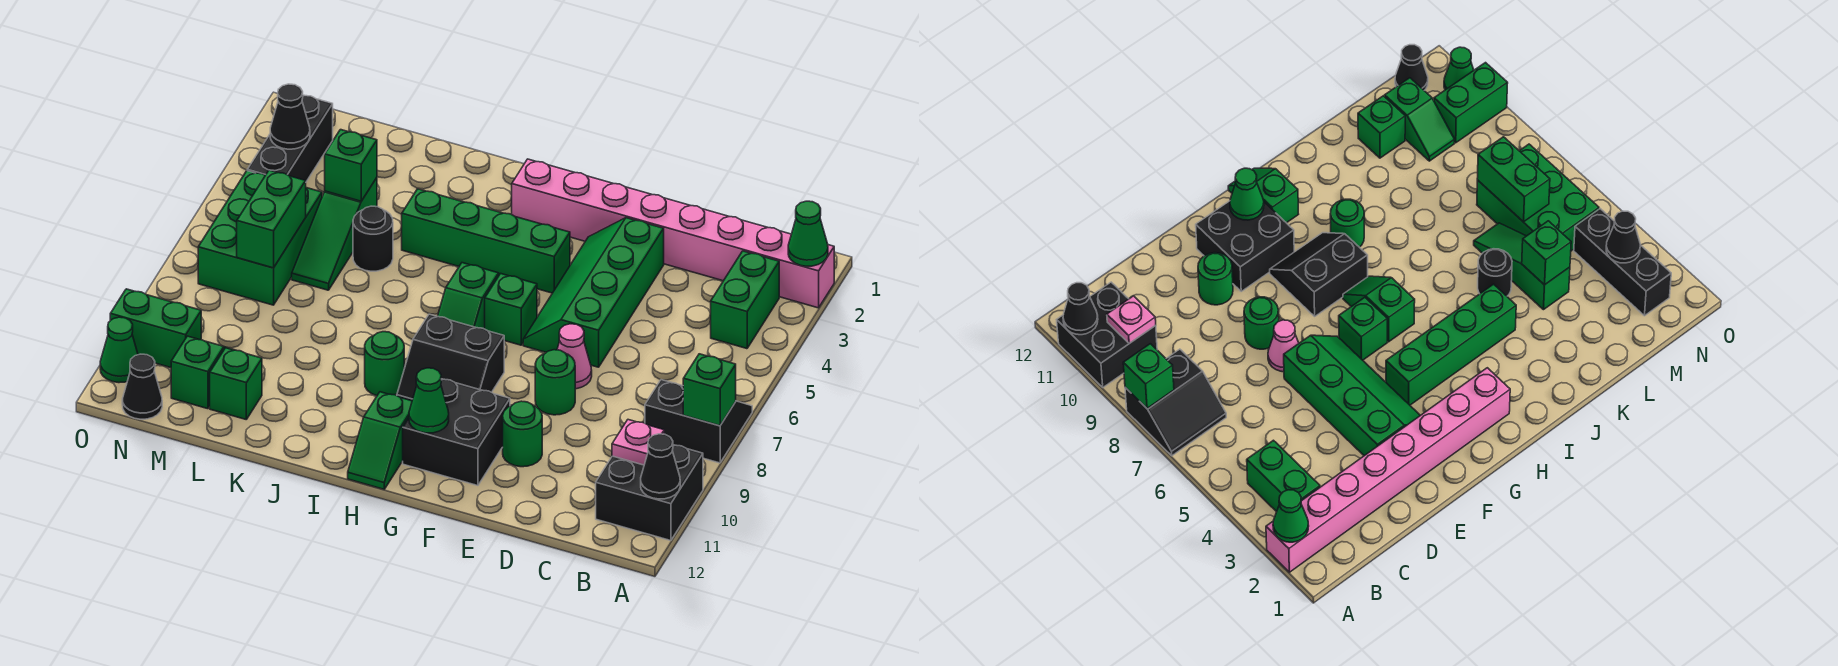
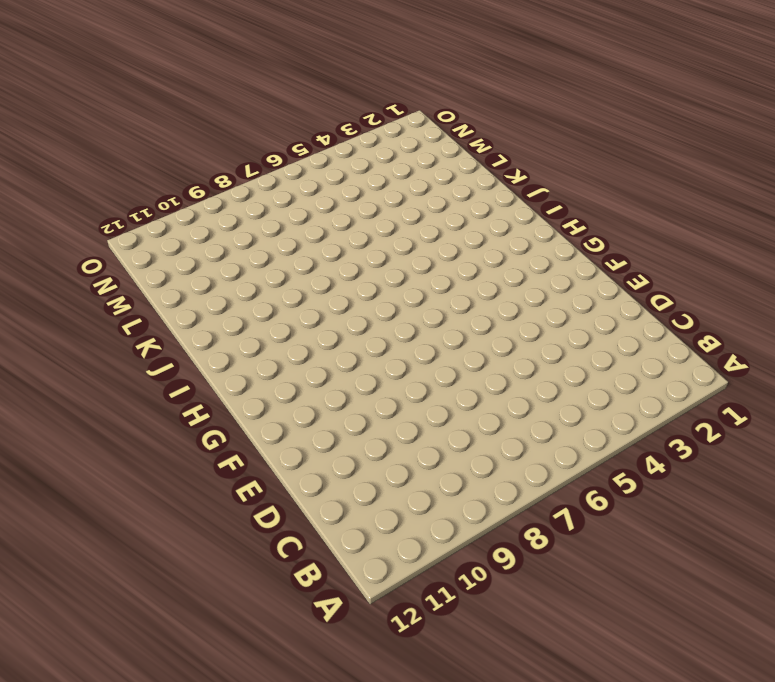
none -> pink 1x8 brick [512,159,834,308]
none -> black 2x2 slope [645,380,752,463]
none -> black 2x2 brick [596,445,703,541]
none -> green 1x2 brick [711,251,779,349]

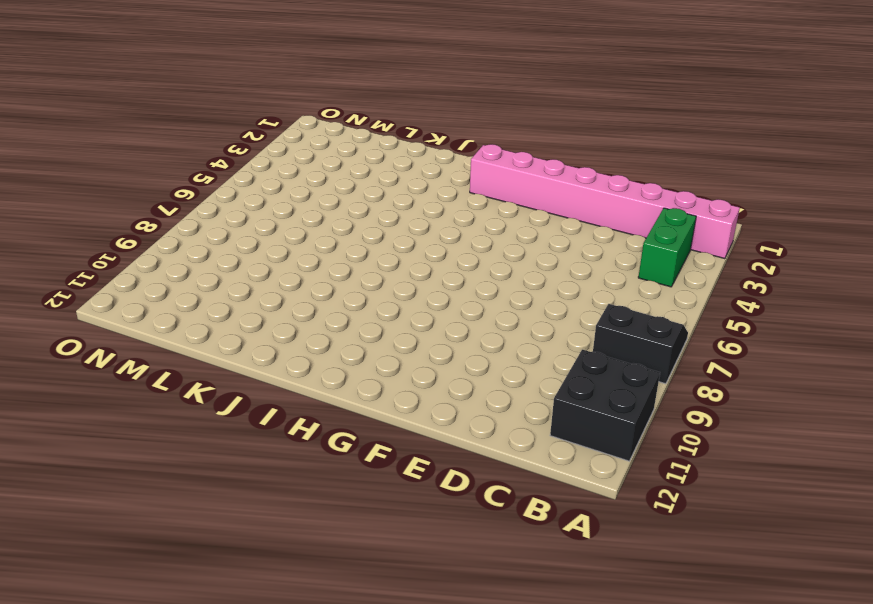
none -> green 2x4 slope [523,218,664,367]
none -> pink 1x1 cone [557,324,592,389]
none -> green 1x1 round brick [535,350,575,415]
none -> green 1x1 round brick [503,401,542,467]

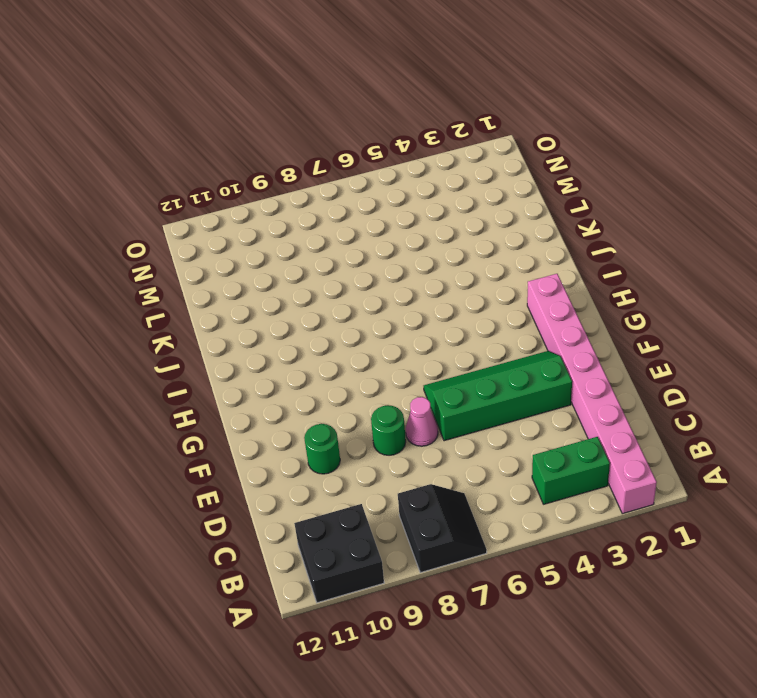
none -> black 2x2 brick [403,379,510,486]
none -> green 1x4 brick [402,189,570,293]
none -> green 1x1 brick [485,274,537,345]
none -> black 2x2 slope [397,314,504,401]

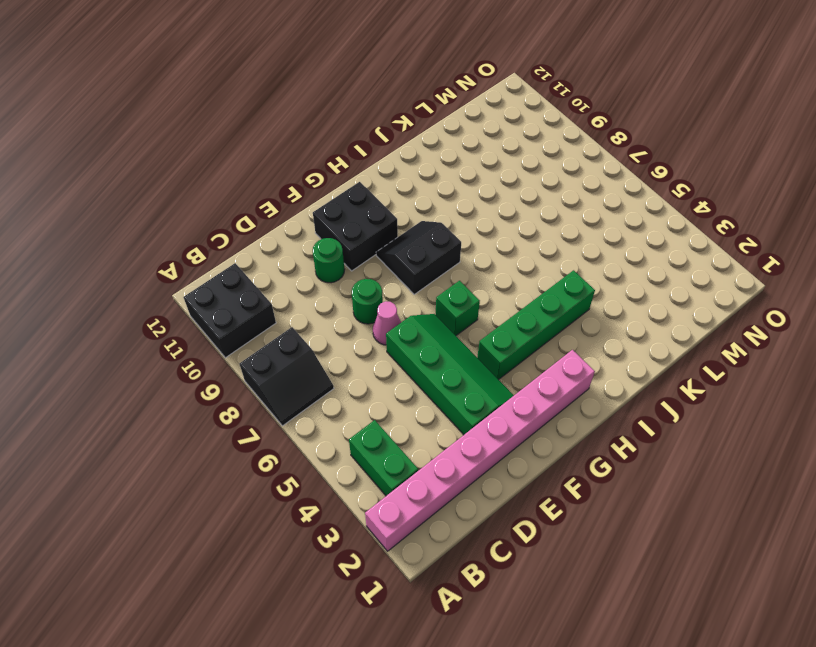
none -> green 1x2 slope [437,263,499,329]
none -> green 1x2 slope [348,392,412,489]
none -> green 1x1 round brick [365,332,404,396]
none -> black 1x1 round brick [353,206,393,271]

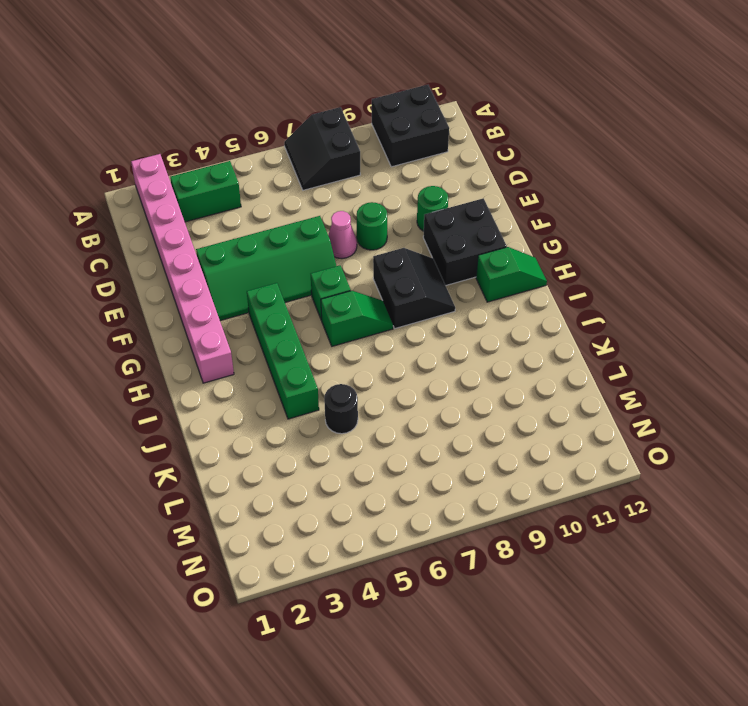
none -> green 1x1 round brick [365,332,404,396]
none -> green 1x3 slope [292,178,377,290]
none -> green 1x1 brick [210,348,262,419]
none -> green 2x3 brick [198,171,322,305]

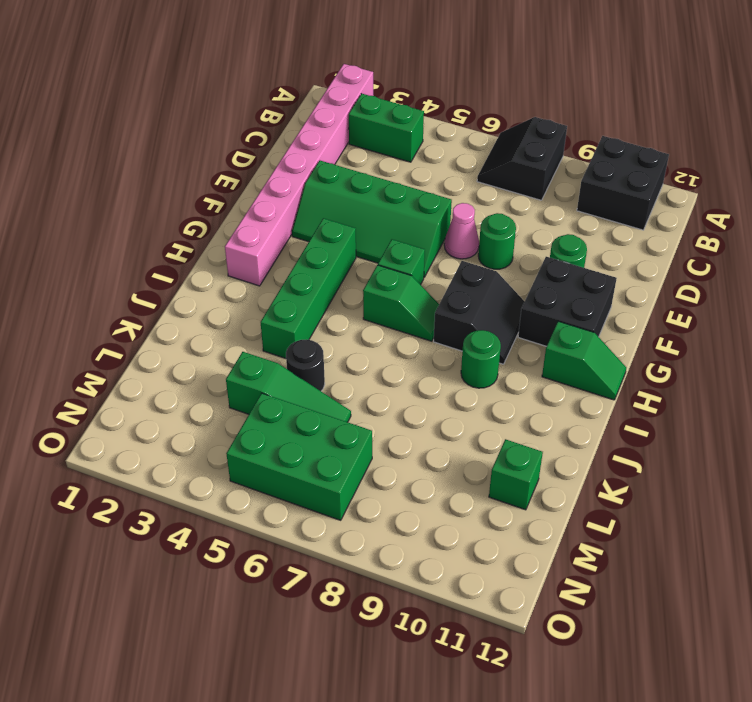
none -> green 1x2 slope [171,336,234,409]
none -> black 1x3 brick [247,95,333,182]
none -> green 1x2 brick [110,289,201,368]
none -> black 1x1 cone [122,354,162,419]

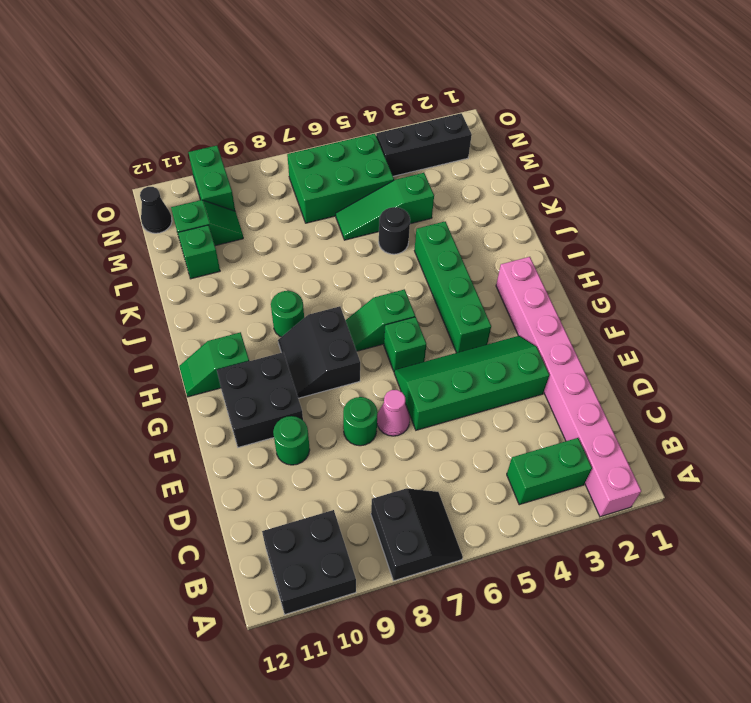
none -> green 1x1 cone [100,317,138,383]
none -> green 1x1 cone [788,201,828,266]
none -> green 1x1 brick [683,354,736,426]
none -> black 1x1 cone [641,434,680,499]

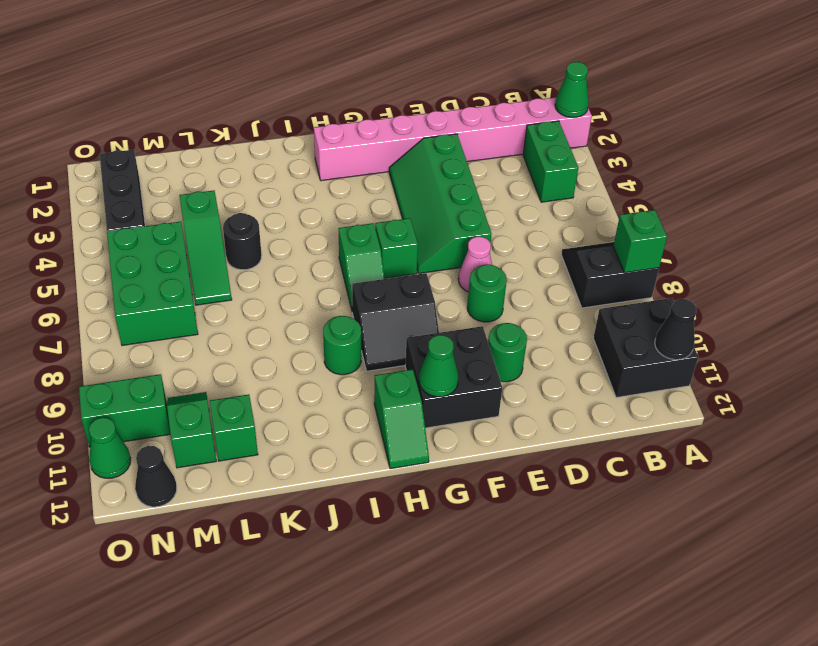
none -> green 1x4 brick [402,189,570,293]
none -> pink 1x1 plate [612,420,664,465]
none -> green 1x1 brick [325,130,377,201]
none -> green 1x2 brick [237,170,306,268]

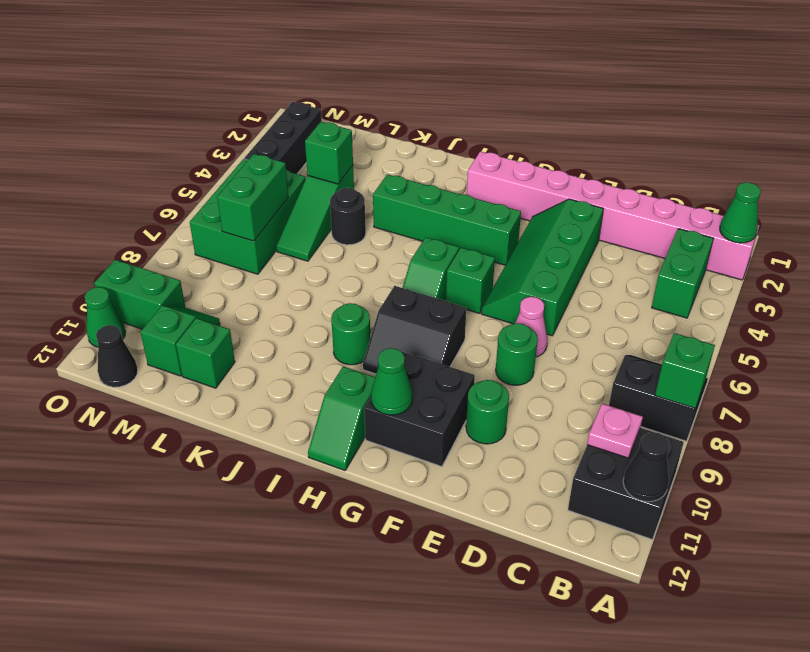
none -> black 1x1 cone [270,84,310,149]

